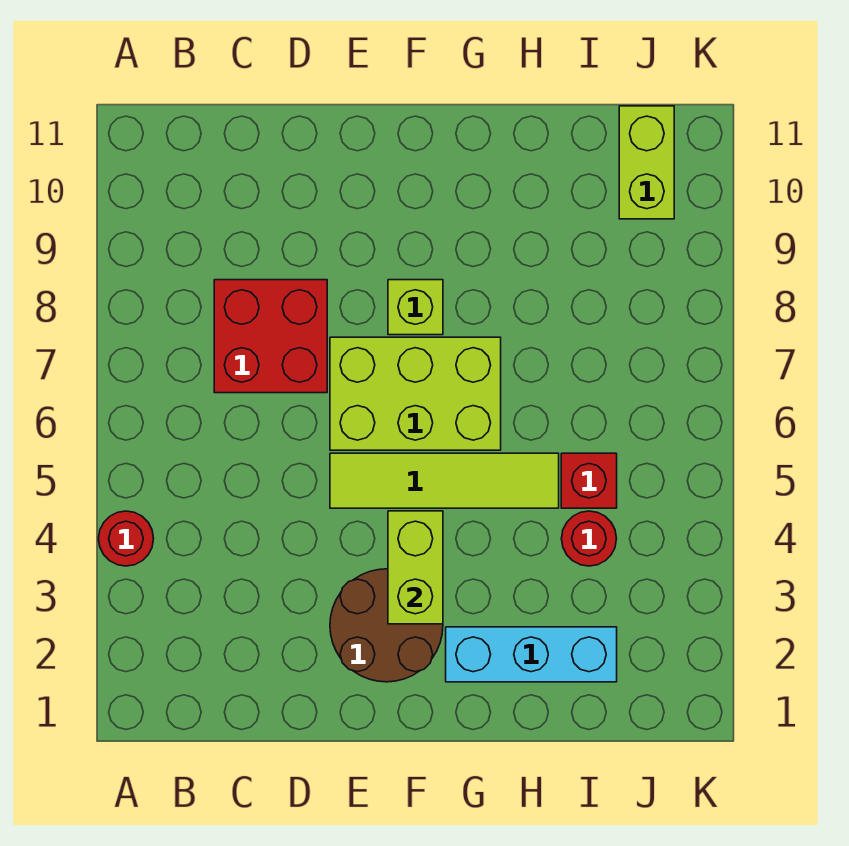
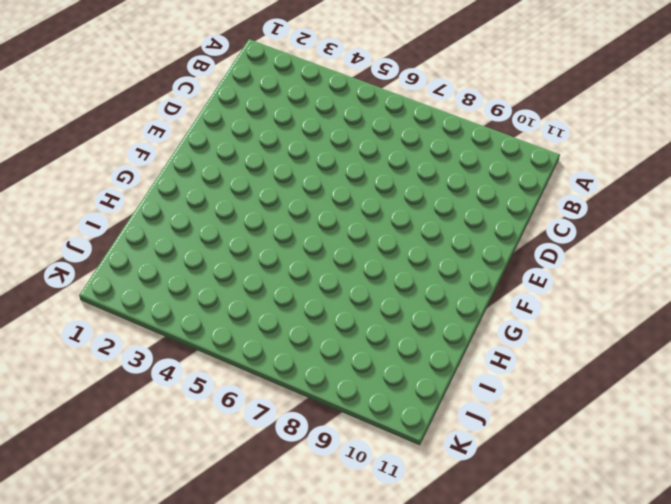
none -> red 1x1 round brick [99,511,154,566]
none -> red 2x2 brick [214,280,327,393]

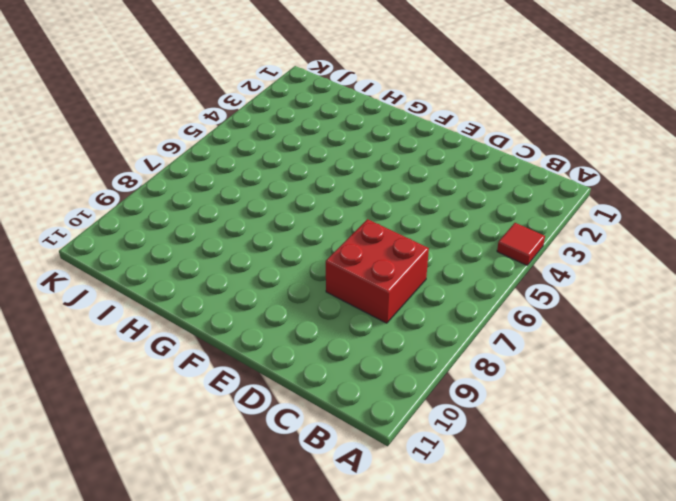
red 1x1 tile [497,223,545,265] -> red 1x1 round brick [99,511,154,566]
none -> brown 2x2 round brick [330,569,443,682]
none -> lime 1x4 tile [330,453,559,508]

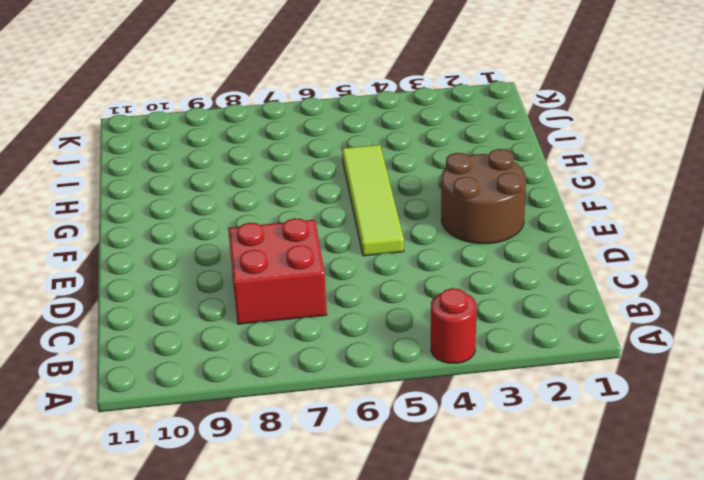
none -> lime 2x3 brick [330,337,501,450]
none -> lime 1x1 brick [388,280,443,335]

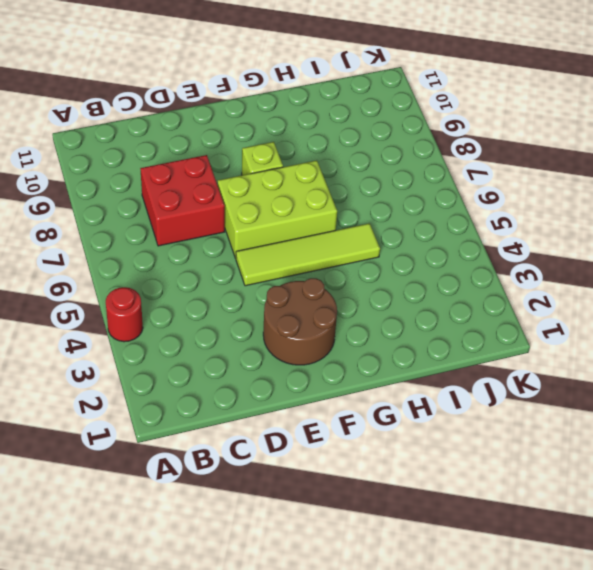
none -> cyan 1x3 brick [446,627,617,682]
none -> red 1x1 round brick [561,511,617,566]

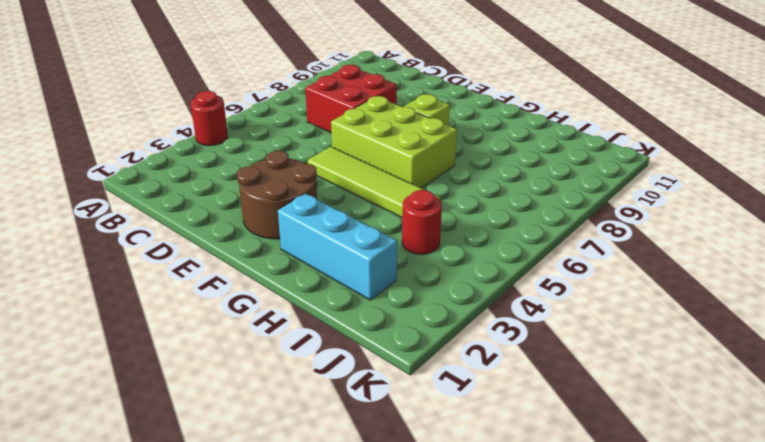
none -> red 1x1 brick [561,453,617,508]
none -> lime 1x2 brick [619,106,674,219]

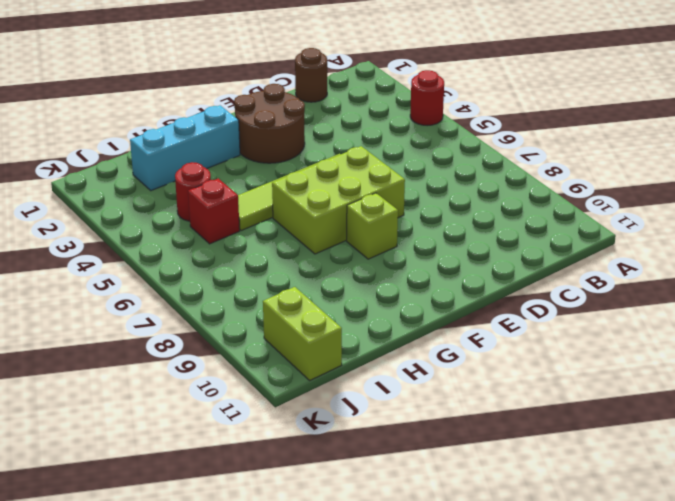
brown 1x1 round brick [295,48,327,102] -> none
none -> red 2x2 brick [214,280,327,393]
none -> lime 1x2 brick [388,511,443,624]

